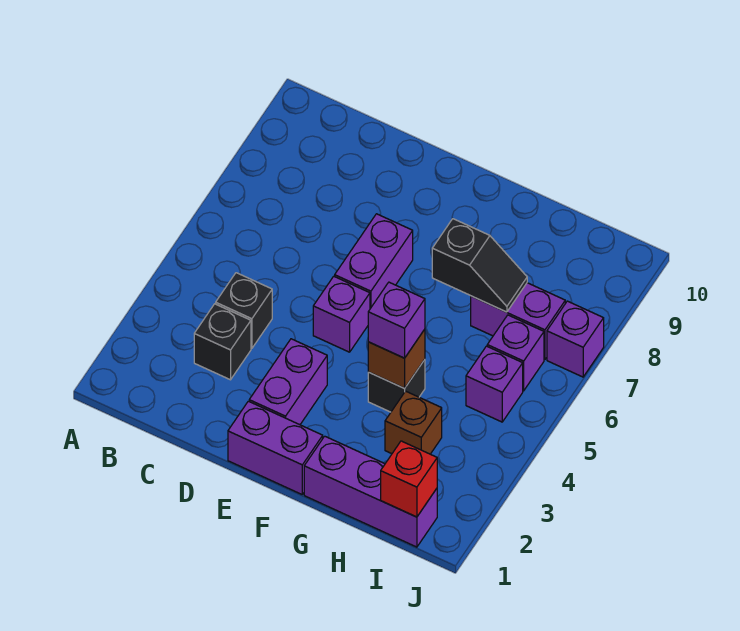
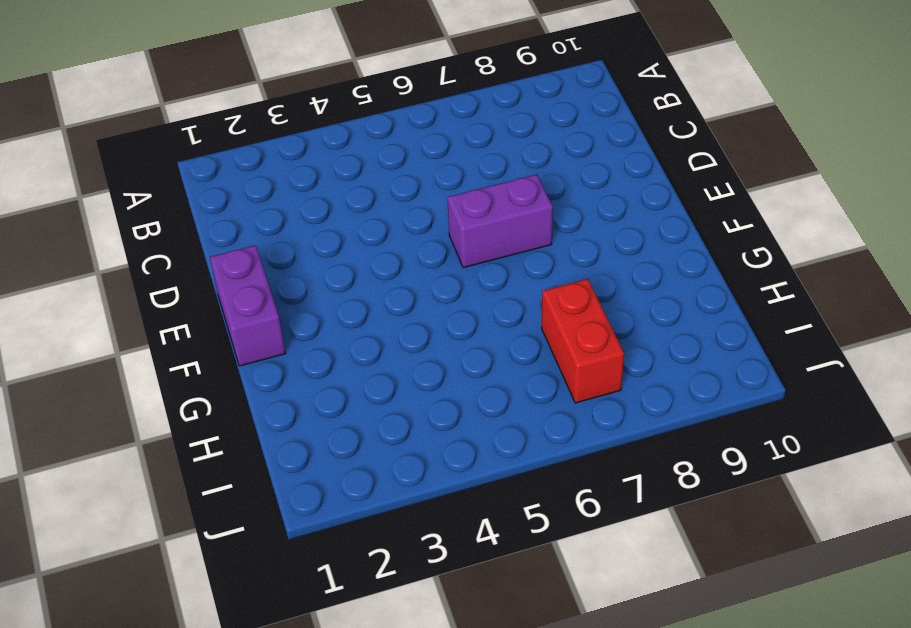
red 1x2 brick [542,279,624,403] -> purple 1x2 brick [471,283,565,360]
none -> black 1x1 brick [194,304,251,380]
none -> black 1x1 brick [216,273,272,349]
none -> purple 1x2 brick [249,339,327,425]

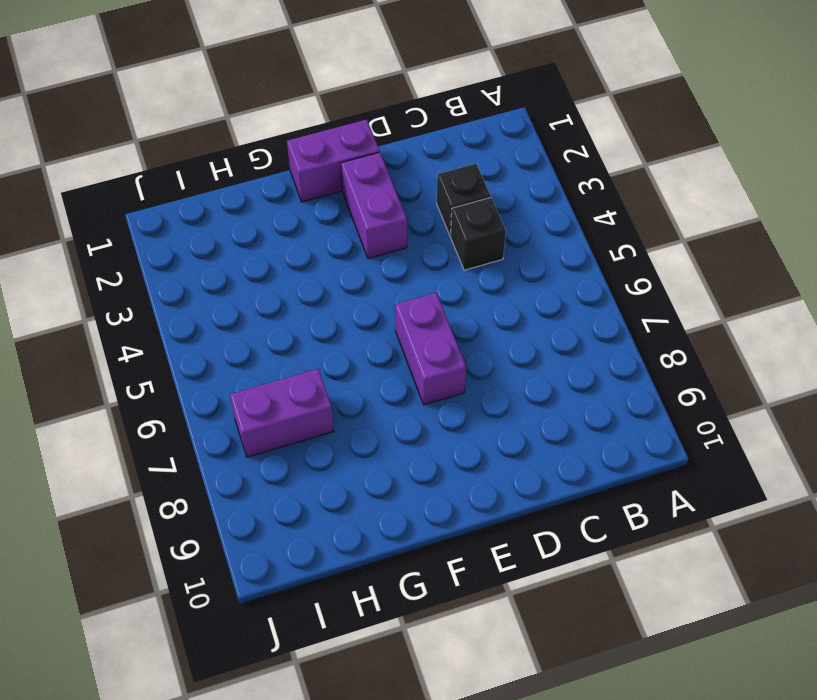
none -> purple 1x1 brick [313,276,370,352]
none -> purple 1x3 brick [304,436,437,547]
none -> black 1x1 brick [368,360,425,412]

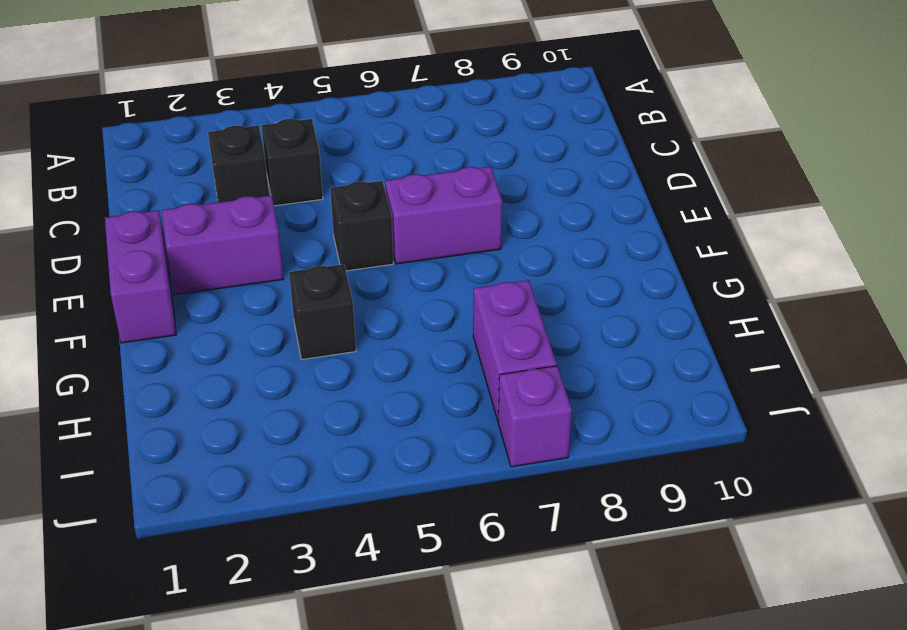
black 1x1 brick [330,181,393,271] -> purple 1x1 brick [313,276,370,352]
none -> purple 1x3 brick [304,436,437,547]
none -> brown 1x1 brick [385,391,442,454]
none -> purple 1x1 brick [466,346,523,422]

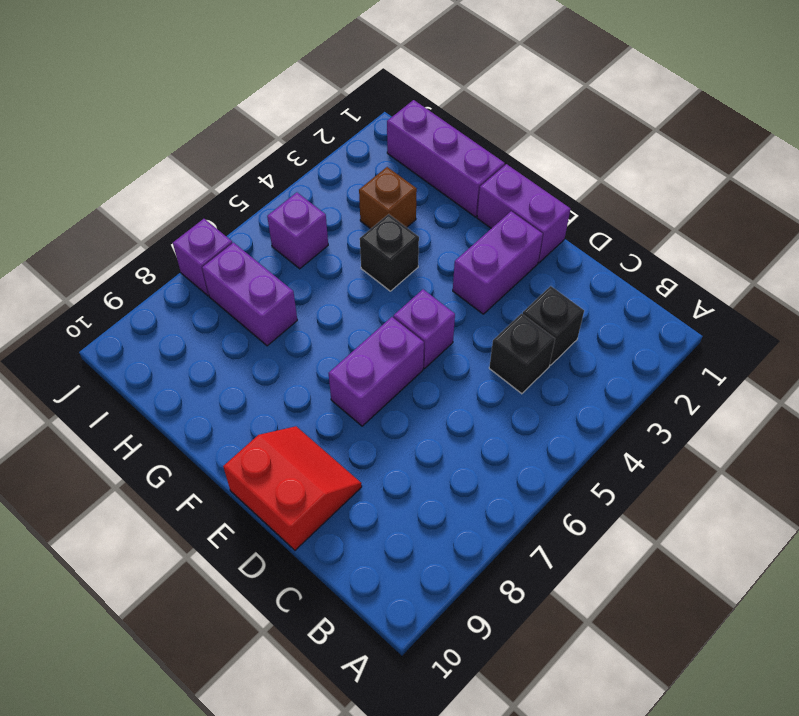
red 2x2 slope [223,426,362,550] -> none
none -> purple 1x1 brick [487,315,544,391]
none -> brown 1x1 brick [368,329,425,388]
none -> black 1x2 slope [432,219,527,312]

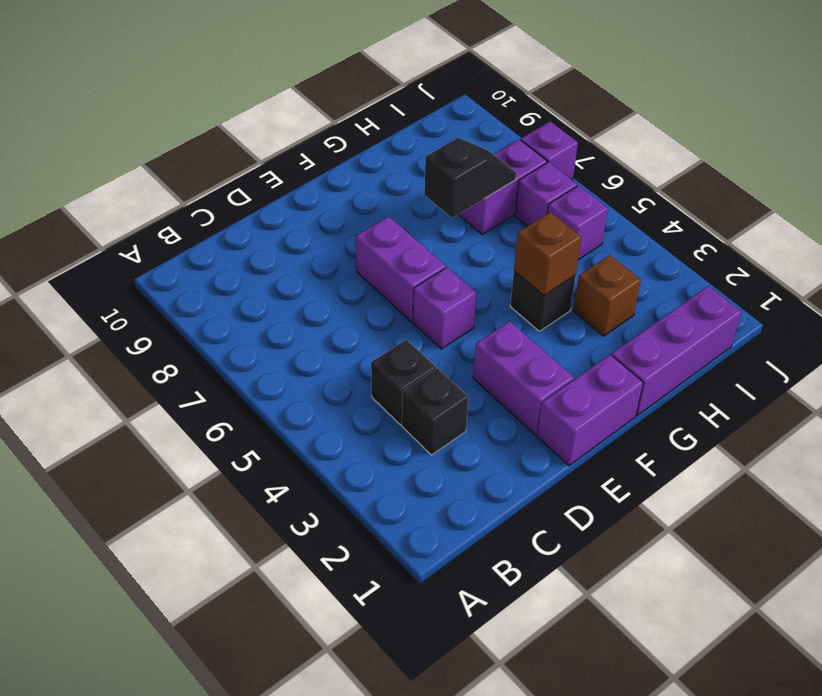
none -> red 1x1 brick [381,441,437,517]
none -> purple 1x1 brick [368,282,425,358]

